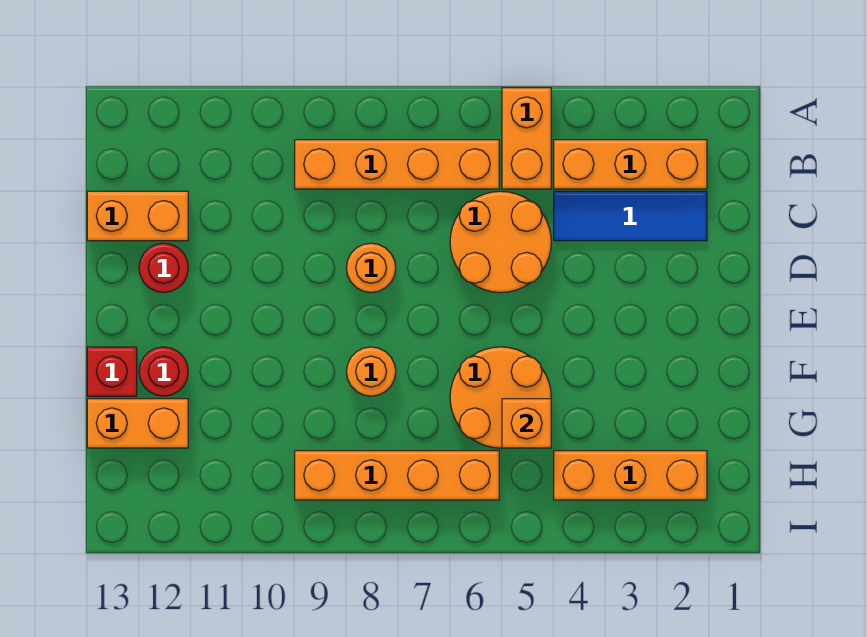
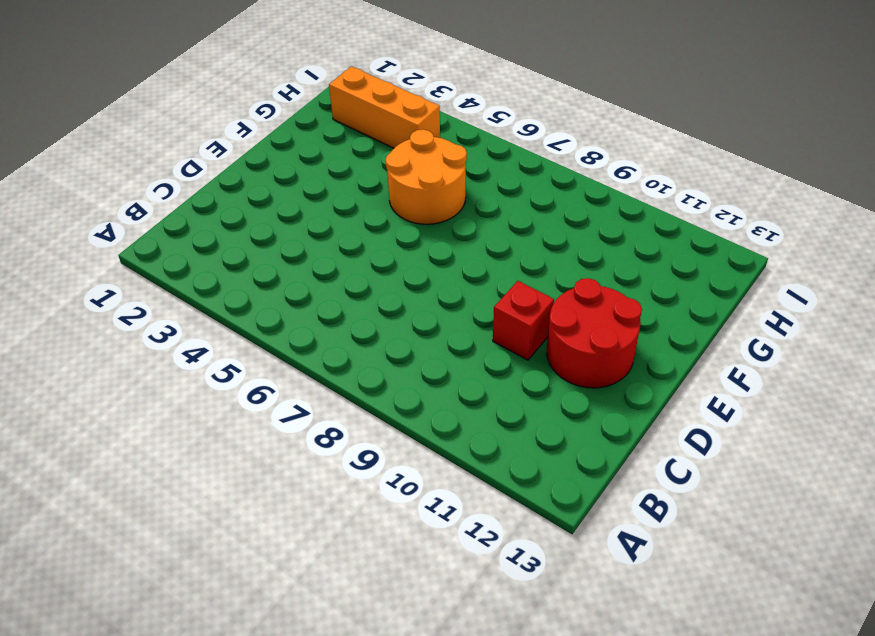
red 1x1 brick [493,281,554,360] -> red 1x1 brick moved to [87,347,137,396]
red 2x2 round brick [547,278,642,388] -> red 1x1 round brick [139,243,188,293]
none -> orange 1x2 brick [502,88,551,189]
none -> orange 1x3 brick [554,140,707,189]
none -> orange 1x4 brick [295,140,499,189]

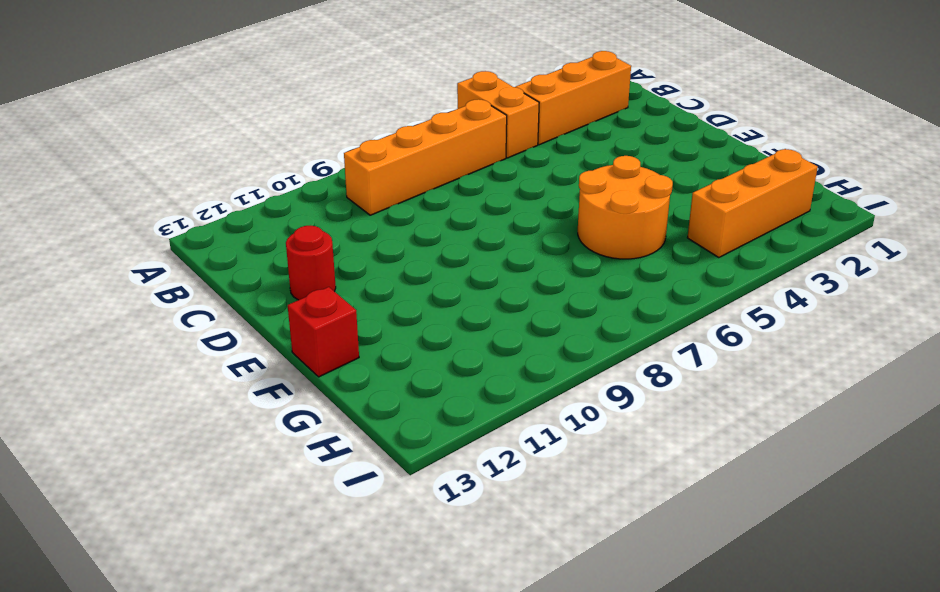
none -> blue 1x3 tile [554,191,707,241]
none -> orange 2x2 round brick [450,191,551,293]
none -> orange 1x2 brick [87,191,188,241]

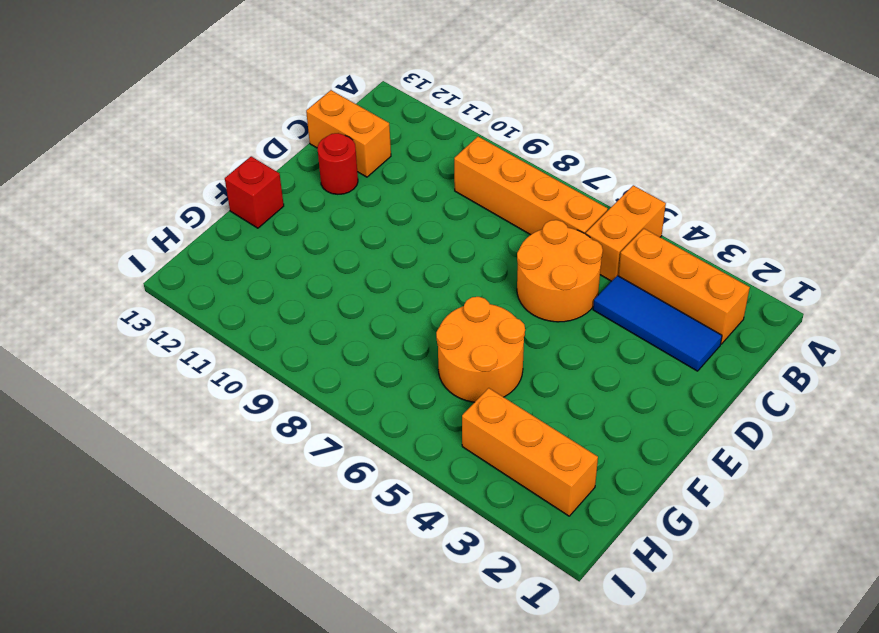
none -> orange 1x1 round brick [346,243,396,293]
none -> orange 1x1 round brick [346,347,396,396]
none -> red 1x1 round brick [139,347,188,396]

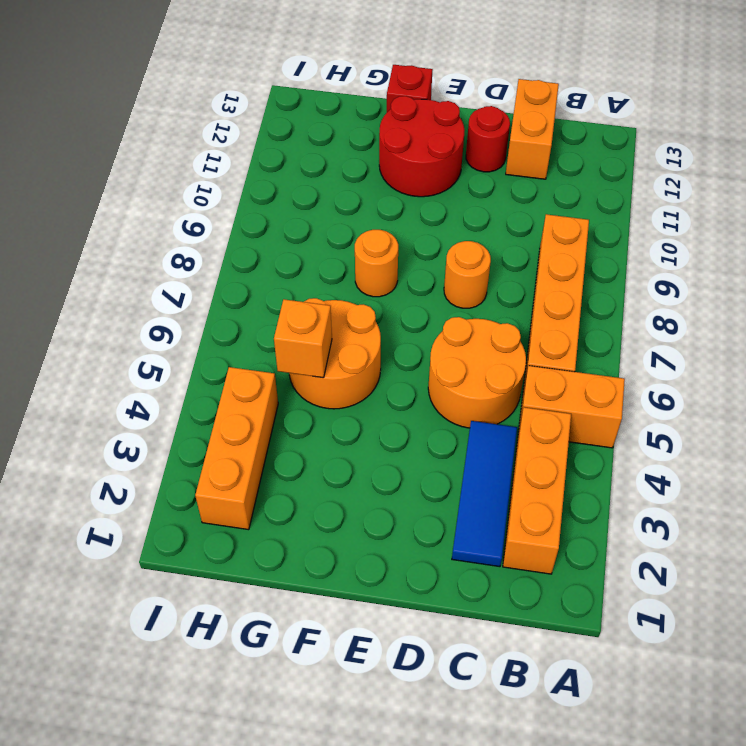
red 2x2 round brick [379,96,465,197] -> red 1x1 round brick [139,347,188,396]
none -> orange 1x2 brick [87,399,188,448]
none -> orange 1x4 brick [295,451,499,500]

